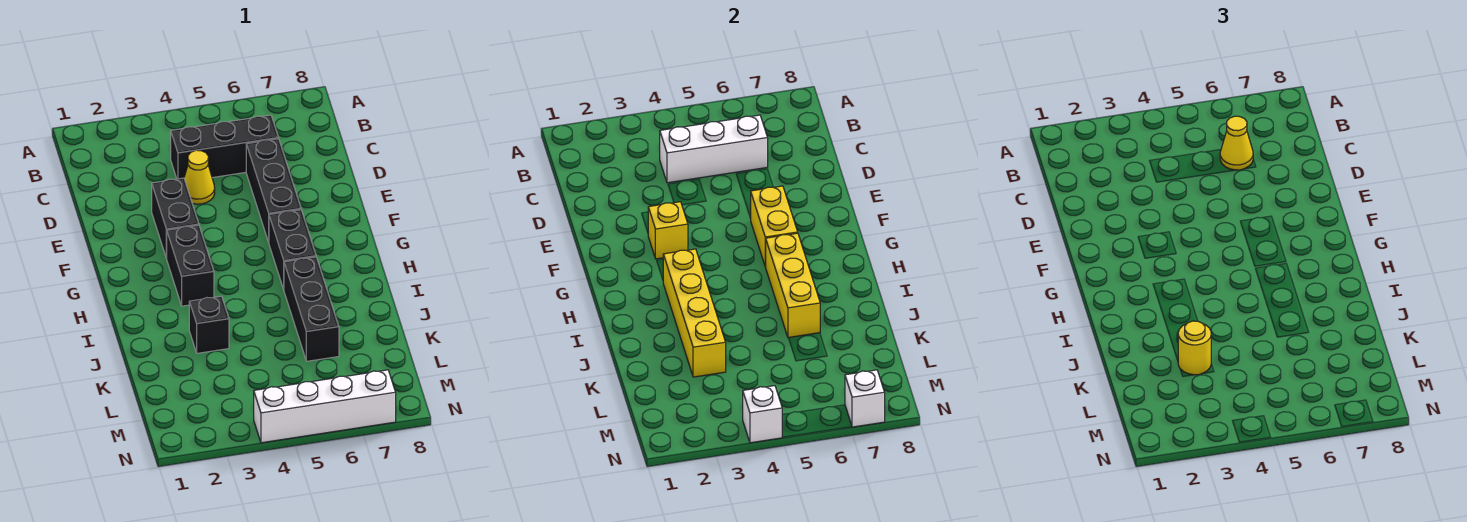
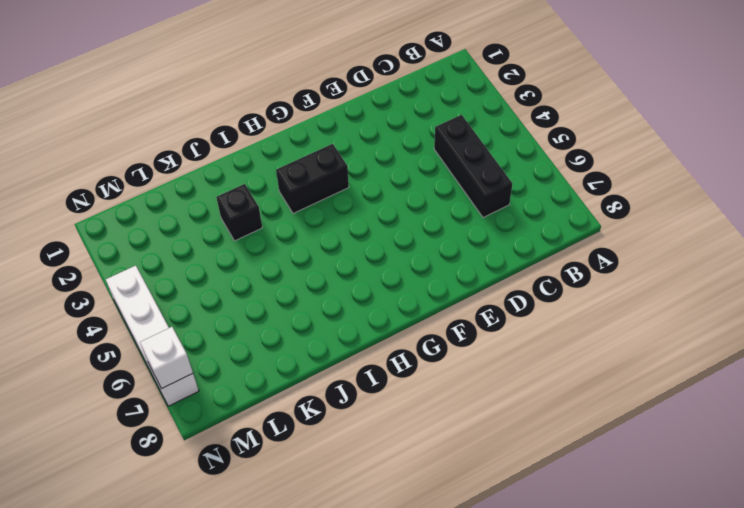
none -> yellow 1x1 cone [184,150,215,204]
none -> black 1x3 brick [246,139,301,242]
none -> black 1x2 brick [152,178,199,259]

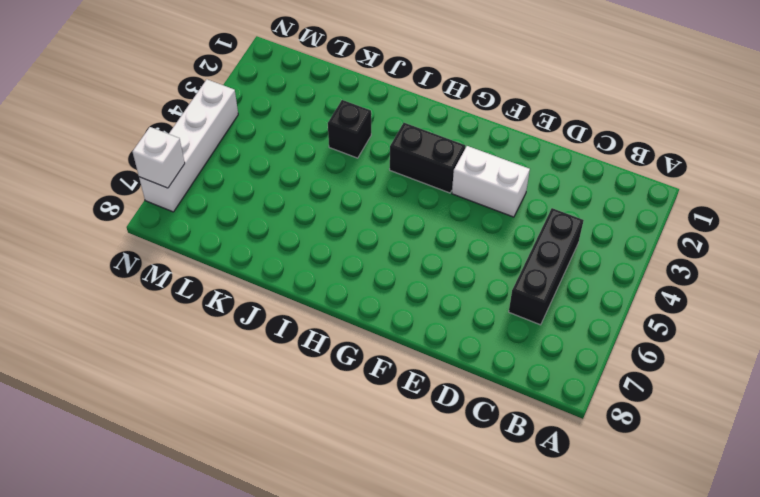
white 1x2 brick [452,146,530,217] -> black 1x2 brick [152,178,199,259]
none -> yellow 1x1 cone [184,150,215,204]
none -> black 1x3 brick [246,139,301,242]
none -> black 1x2 brick [269,210,316,289]

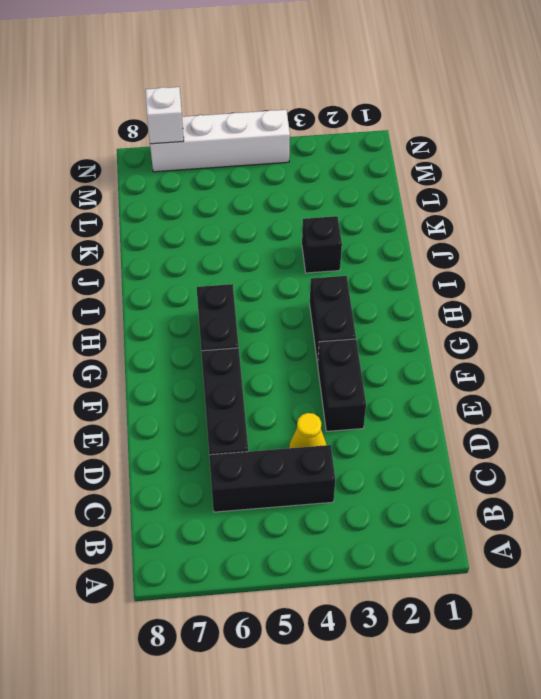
none -> black 1x3 brick [284,257,339,361]
none -> white 1x3 brick [660,115,768,183]
none -> yellow 1x1 brick [648,202,688,259]

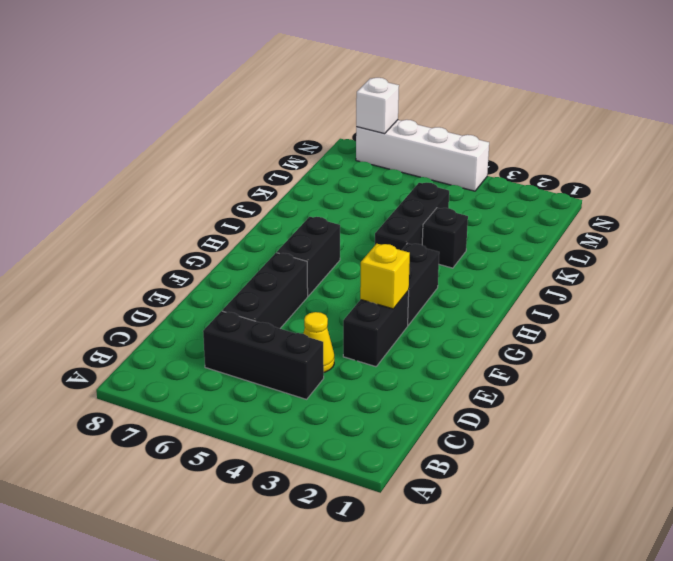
black 1x3 brick [375,183,449,250] -> black 1x3 brick moved to [284,257,339,361]
none -> white 1x3 brick [660,115,768,183]
none -> yellow 1x2 brick [750,186,798,267]
none -> yellow 1x4 brick [663,249,726,377]

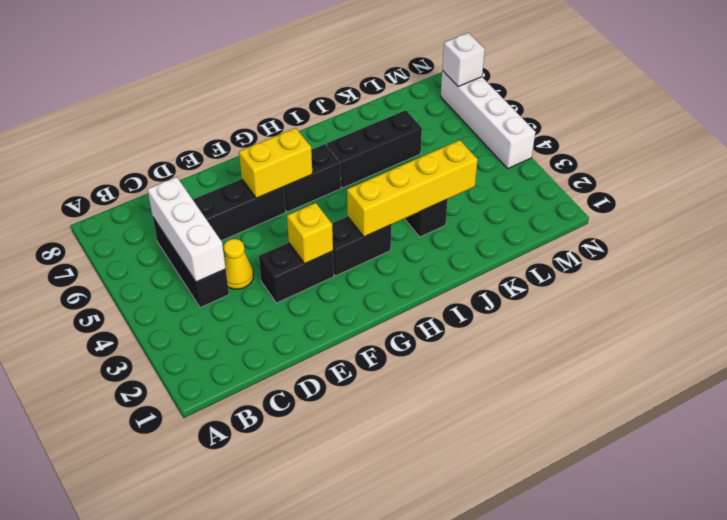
none -> yellow 1x3 brick [766,233,820,338]
none -> white 1x1 brick [743,386,782,443]
none -> yellow 1x1 cone [1220,116,1253,170]

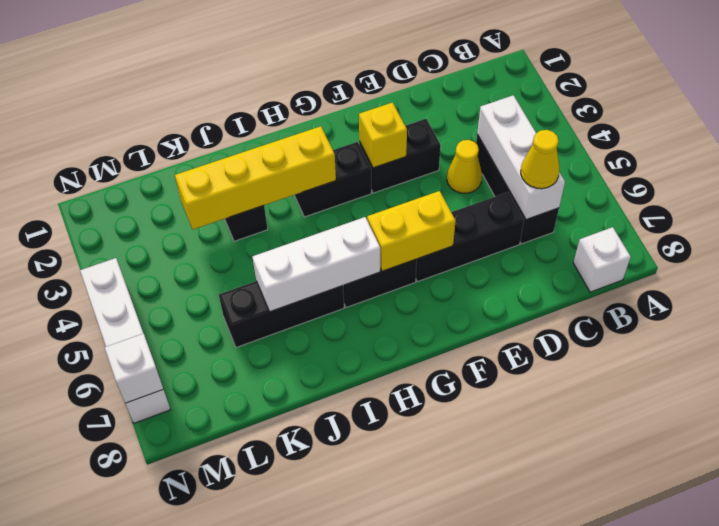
white 1x1 brick [573,227,631,292] -> white 1x1 brick moved to [743,386,782,443]
white 1x3 brick [253,217,380,312] -> yellow 1x3 brick [766,233,820,338]
none -> yellow 1x1 round brick [1178,321,1211,375]

